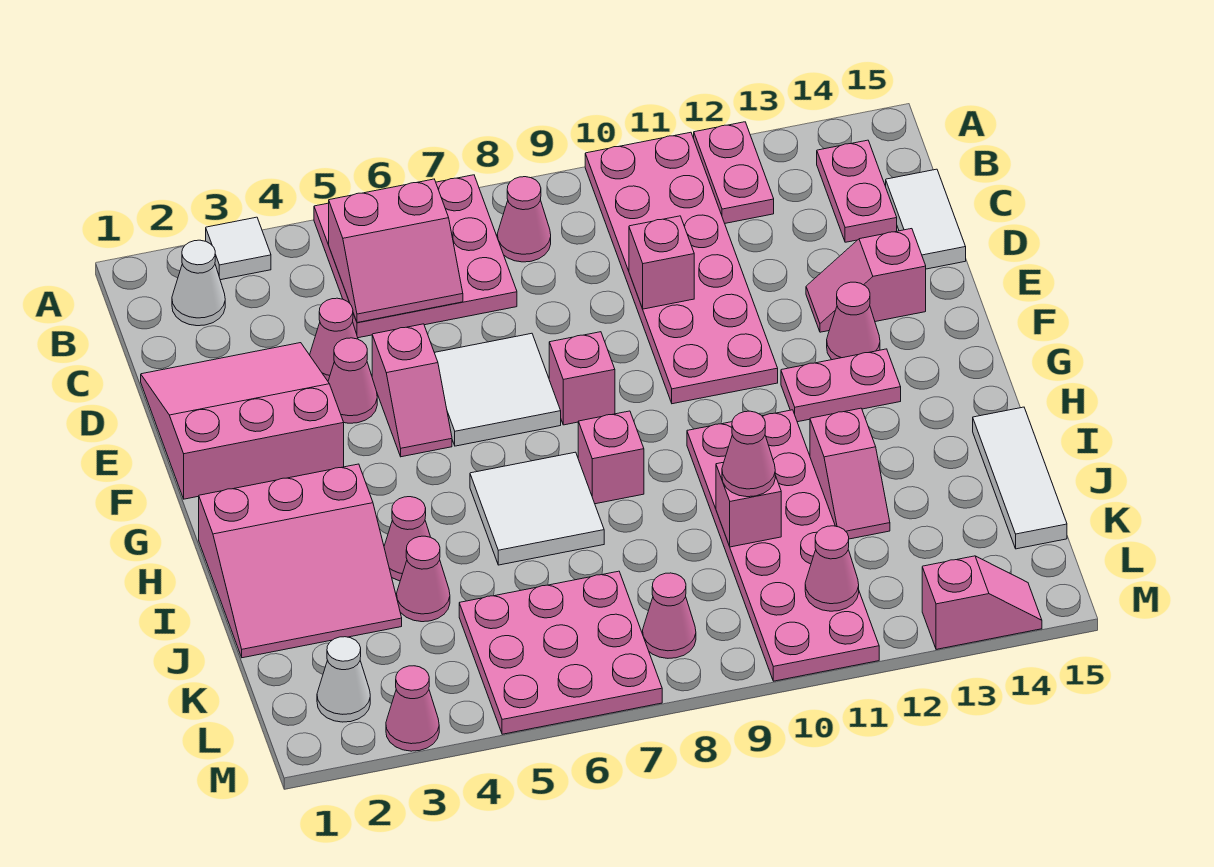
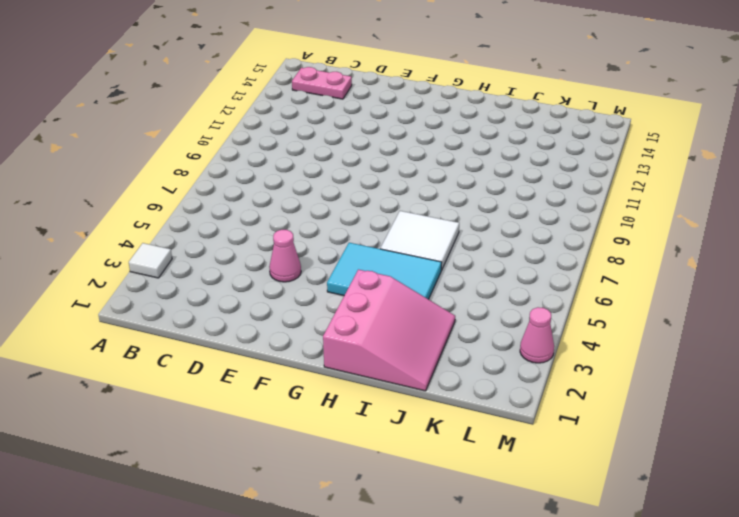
cyan 2x3 tile [327,243,442,299] -> pink 1x1 cone [384,497,430,581]
none -> pink 3x3 plate [314,175,517,338]
none -> pink 2x6 plate [585,132,778,404]
none -> pink 1x2 plate [694,122,774,223]
none -> white 1x1 cone [172,240,225,326]

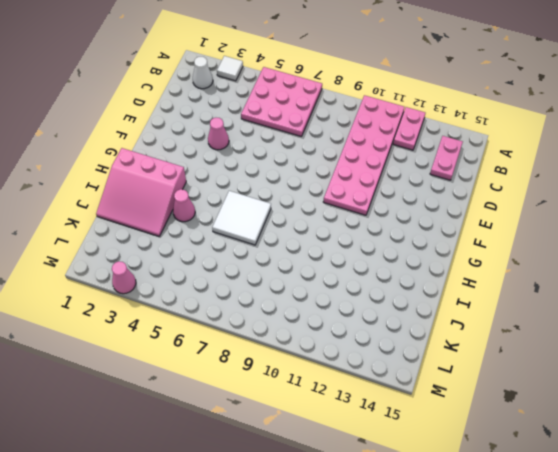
none -> pink 1x1 cone [497,177,551,262]
none -> white 1x2 tile [886,169,966,269]
none -> pink 3x3 slope [141,343,344,499]
none -> pink 1x1 cone [310,298,358,381]

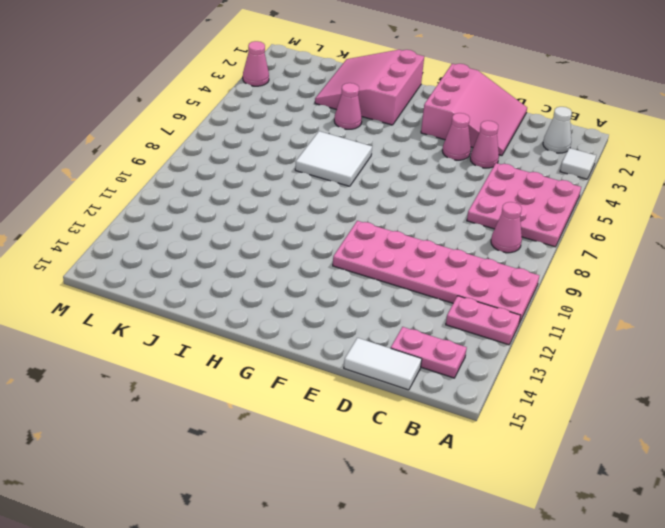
none -> pink 1x2 slope [372,324,452,457]
none -> white 2x2 tile [434,333,561,446]
none -> pink 1x2 slope [806,229,926,332]
none -> pink 1x1 brick [549,332,615,425]

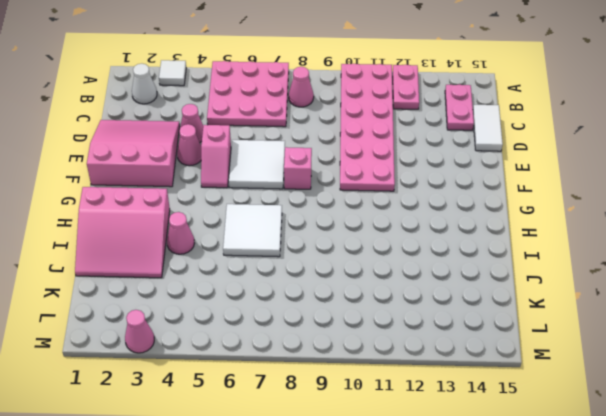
none -> pink 1x2 slope [806,229,926,332]
none -> pink 1x1 cone [827,282,880,360]
none -> pink 1x2 plate [781,349,901,422]
none -> pink 1x1 brick [578,411,644,504]

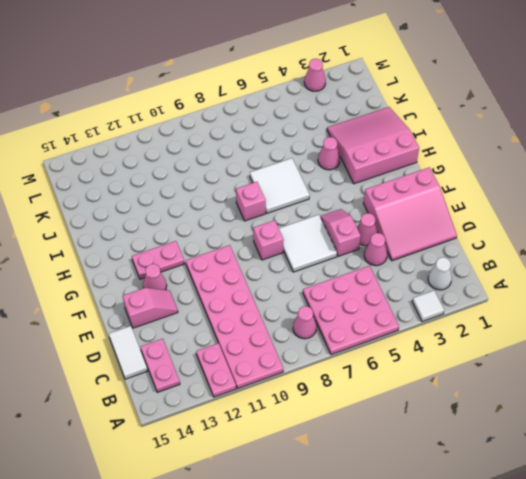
none -> pink 2x6 plate [687,410,879,681]
none -> pink 1x2 slope [810,408,890,539]
none -> white 1x3 tile [973,407,1067,549]
none -> pink 1x1 cone [397,536,450,622]

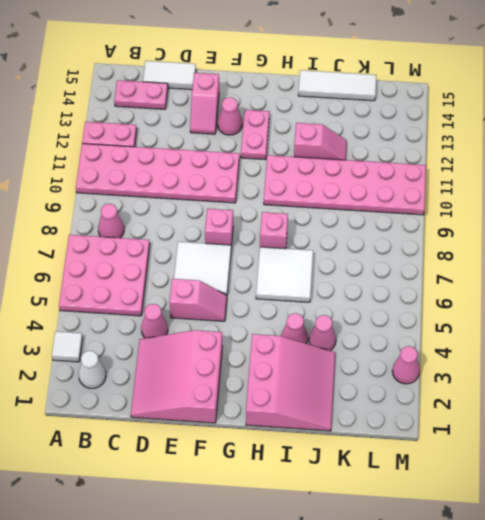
none -> pink 1x1 cone [328,338,377,423]
none -> pink 3x3 plate [459,571,662,734]
none -> white 1x1 cone [317,637,370,722]
none -> pink 1x1 cone [643,573,696,658]

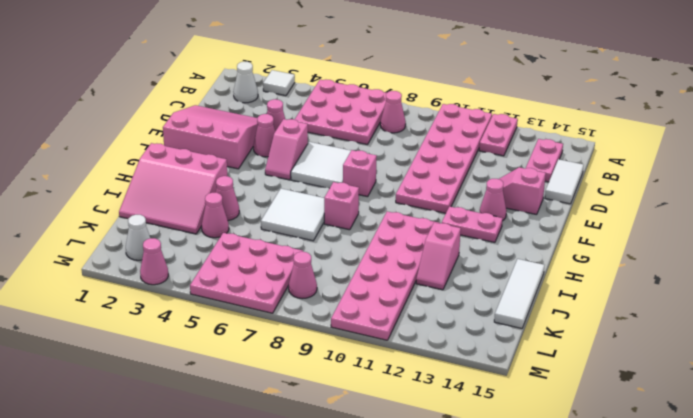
none -> pink 1x2 slope [922,556,1042,649]
none -> pink 2x2 slope [329,179,463,323]
none -> pink 1x1 brick [629,216,694,309]
none -> pink 1x1 brick [716,462,781,547]

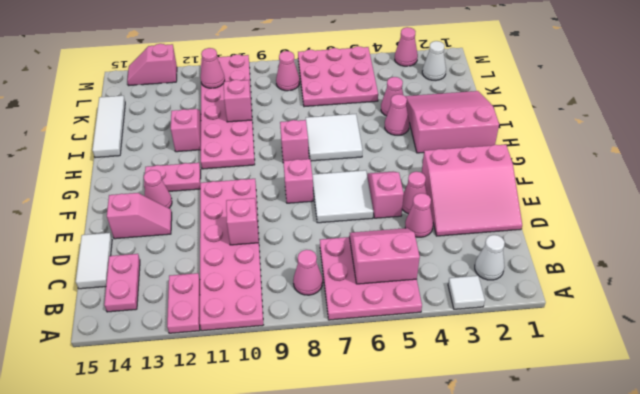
none -> pink 1x1 cone [722,411,775,497]

